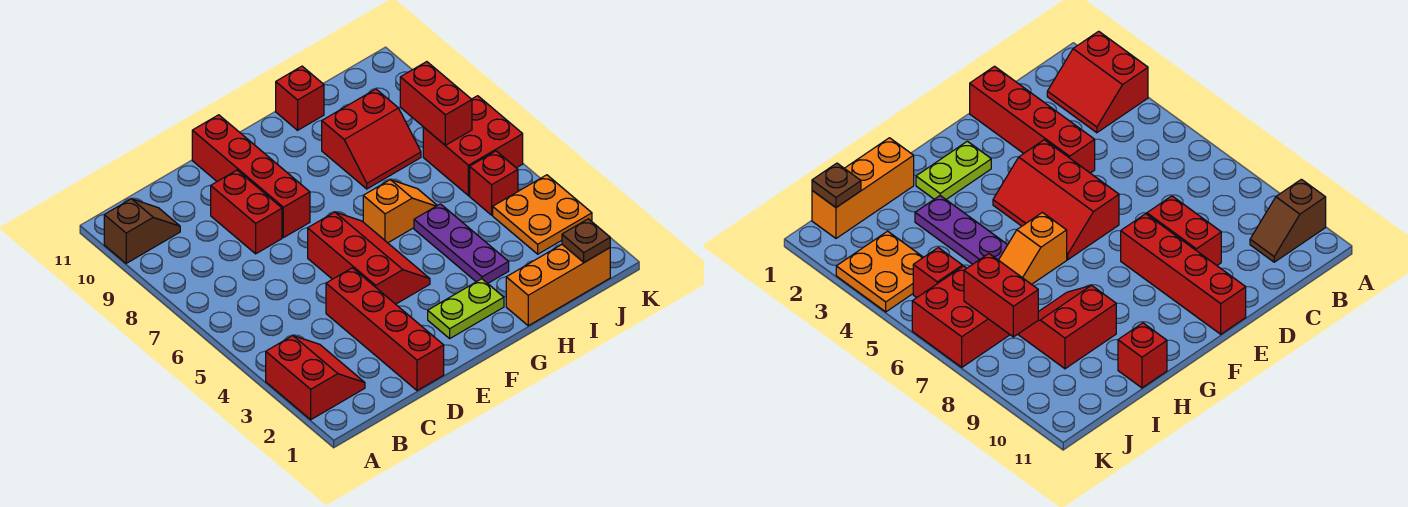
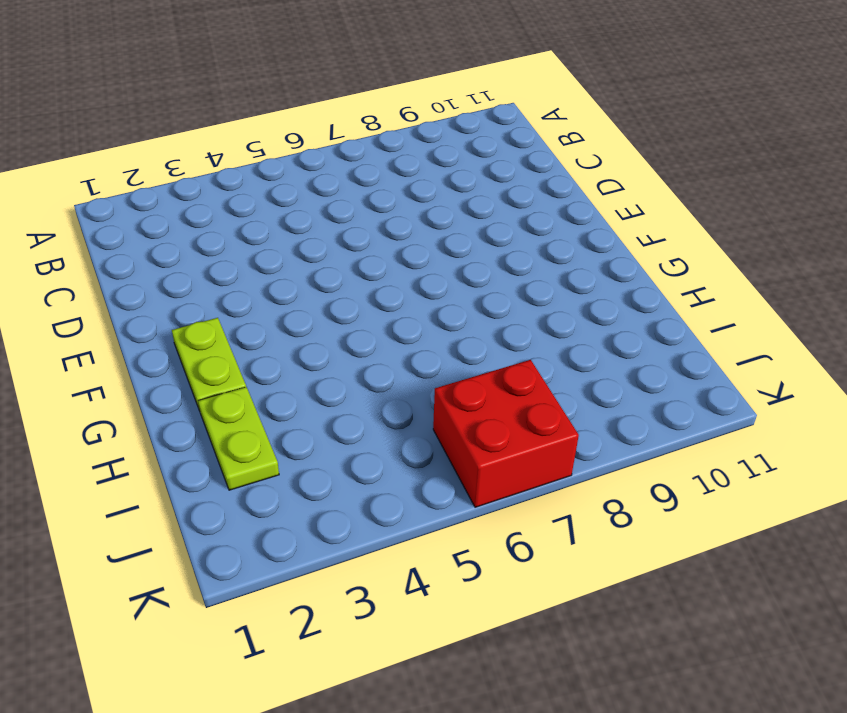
lime 1x2 plate [198,387,279,490] -> none
none -> red 2x2 slope [266,336,365,420]
none -> brown 1x2 slope [104,199,180,263]
none -> red 1x4 brick [326,268,444,391]

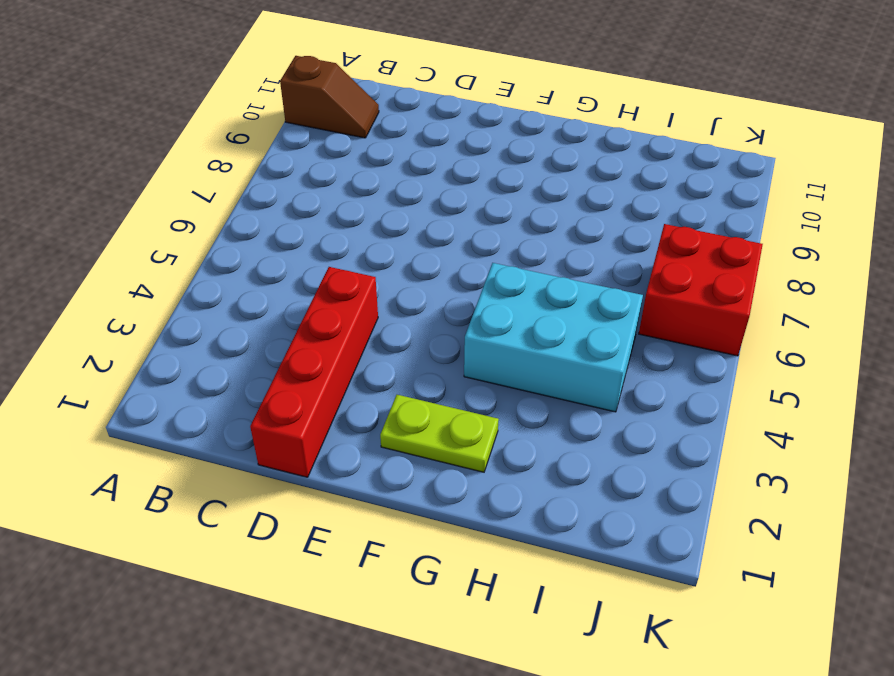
cyan 2x3 brick [464,263,643,412] -> purple 1x3 plate [414,204,509,283]
none -> red 2x2 slope [266,336,365,420]
none -> red 1x2 brick [211,170,282,254]
none -> red 2x3 slope [308,212,430,304]

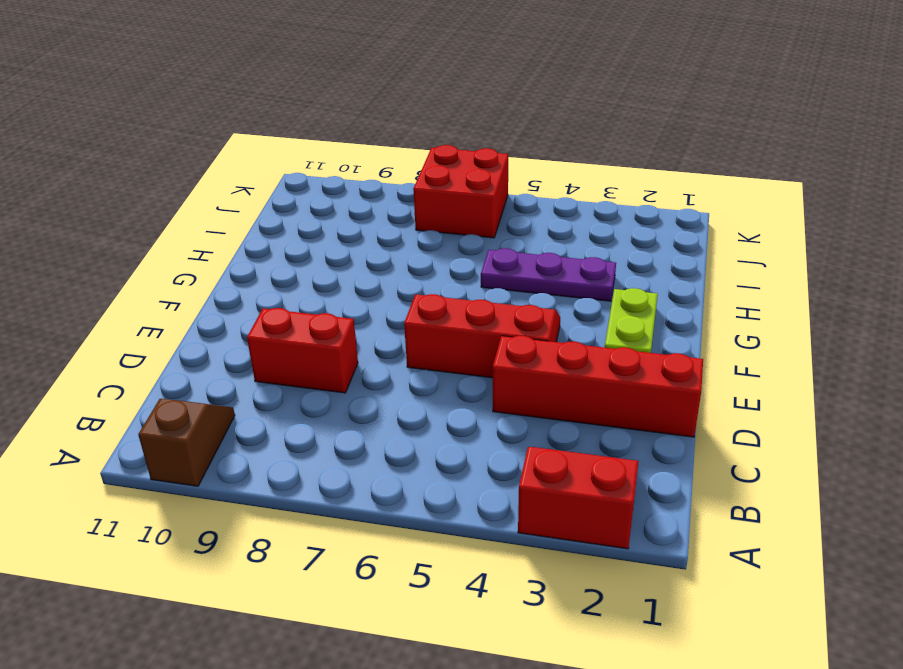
none -> red 1x4 brick [192,115,310,238]
none -> orange 1x2 slope [363,180,437,243]
none -> orange 1x3 brick [506,244,610,326]

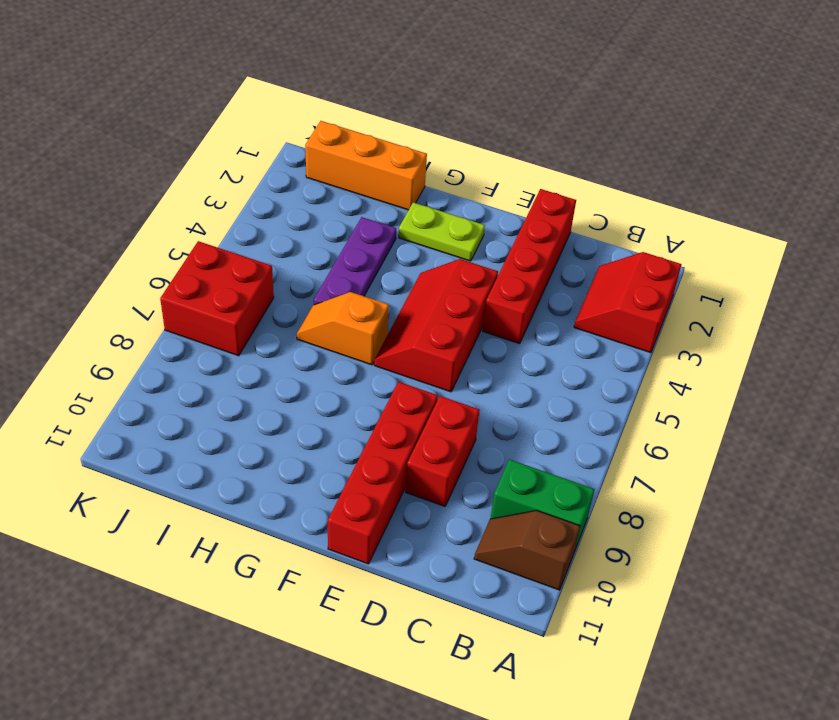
green 1x2 brick [490,459,594,549] -> none
none -> red 2x2 slope [322,89,421,189]
none -> red 1x1 brick [276,66,324,130]
none -> orange 2x2 plate [493,175,592,254]

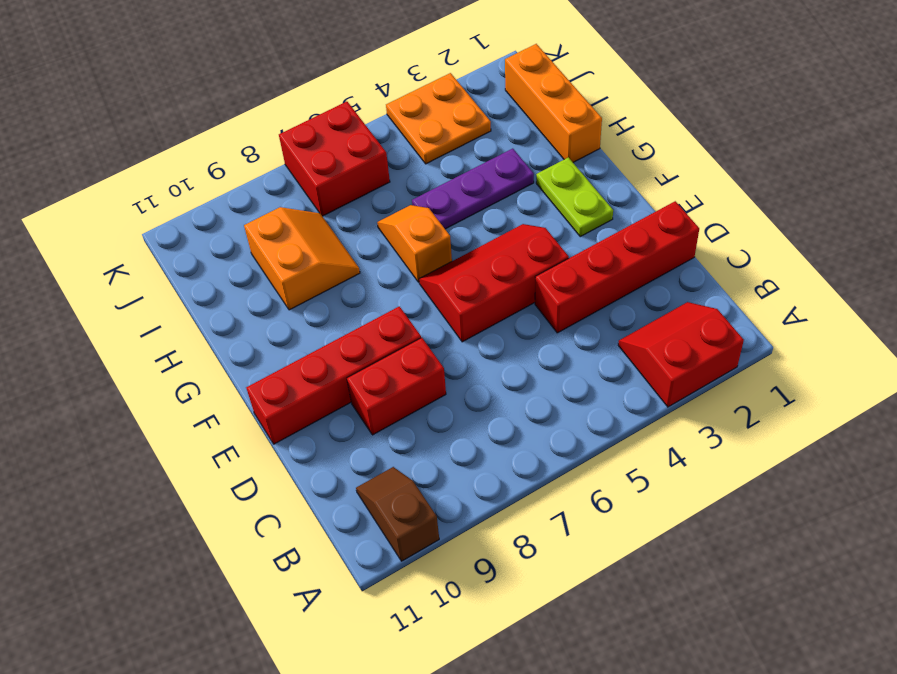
orange 2x2 slope [244,207,360,310] -> red 2x2 slope [322,89,421,189]
none -> red 1x1 brick [276,66,324,130]
none -> red 1x1 brick [470,151,518,215]
none -> brown 1x1 plate [562,219,610,262]

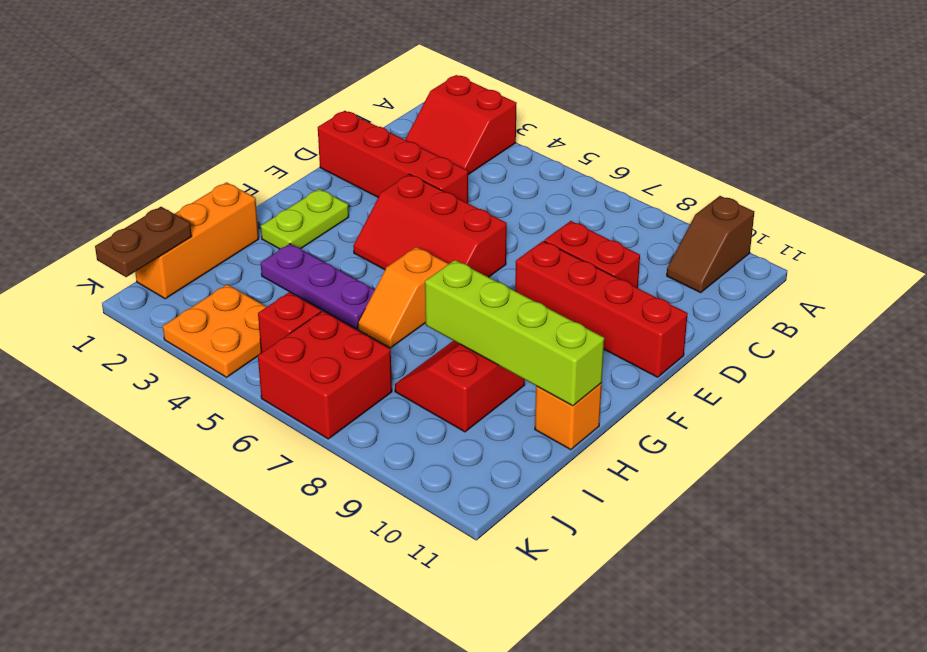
lime 1x4 brick [425,260,604,406] -> none
orange 1x1 brick [535,383,602,450] -> red 1x1 brick [276,66,324,130]
brown 1x2 plate [95,207,192,277] -> brown 1x1 plate [562,219,610,262]
none -> red 1x2 brick [400,62,472,145]

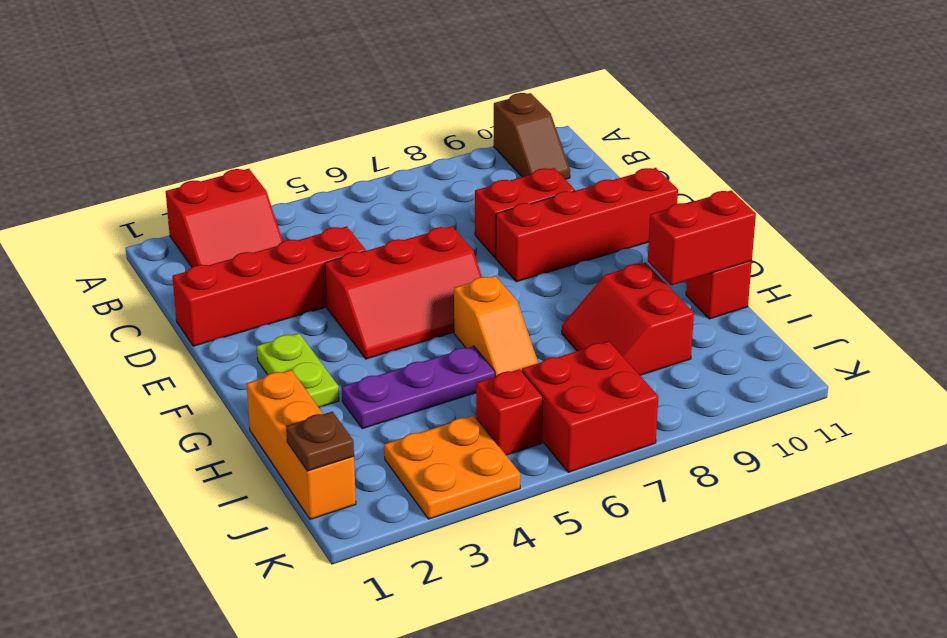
red 1x2 brick [648,190,756,285] -> red 1x2 brick moved to [400,62,472,145]

